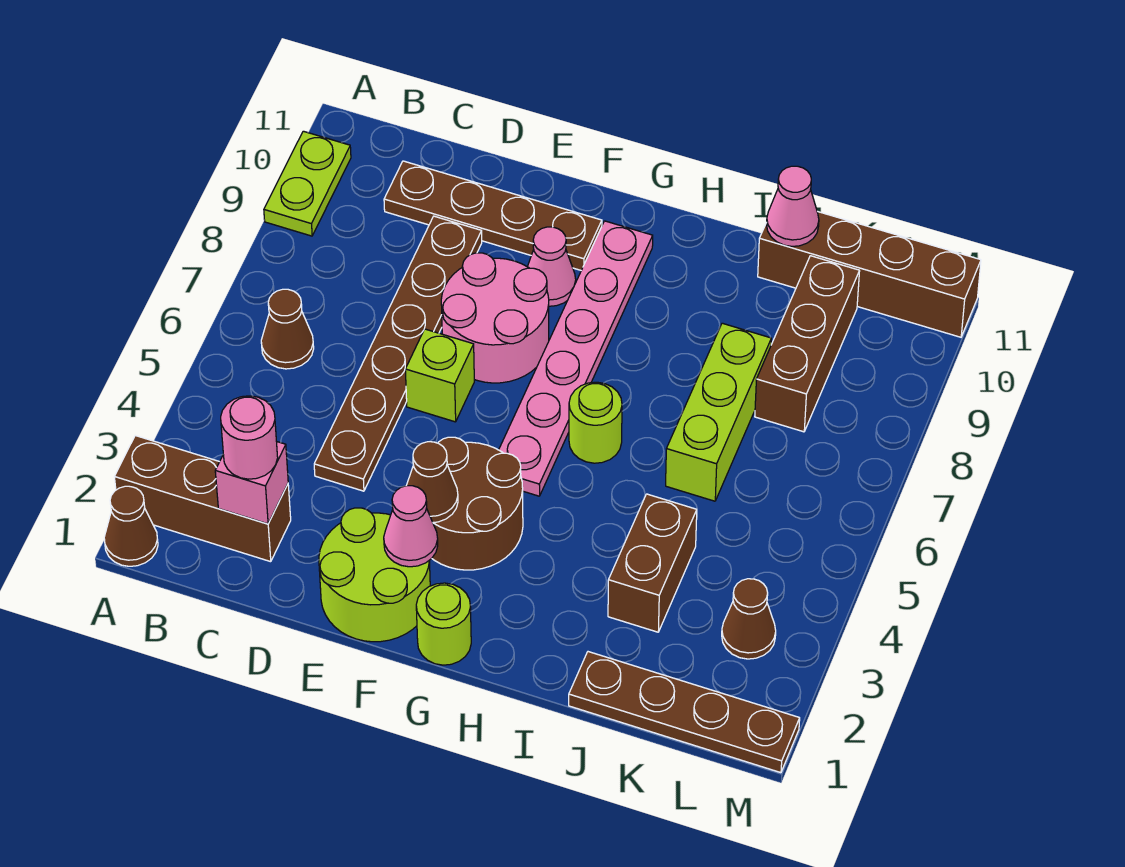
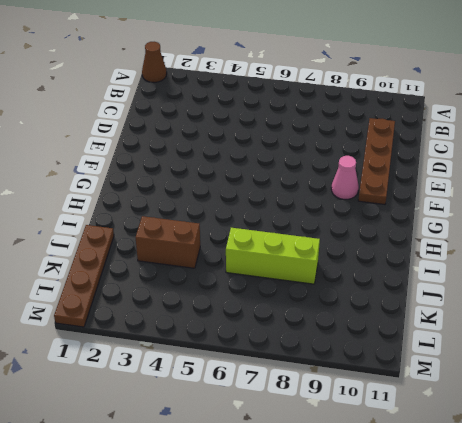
none -> brown 1x3 brick [115,436,291,562]
none -> lime 1x2 plate [264,131,351,236]
none -> brown 1x1 cone [261,289,314,369]

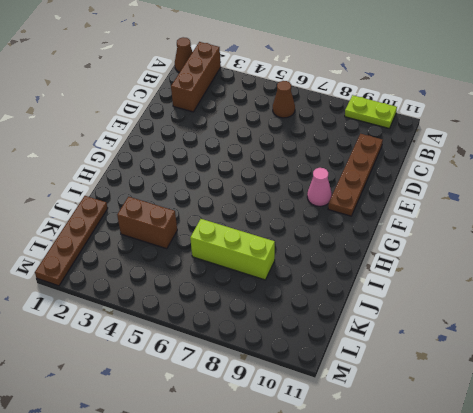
none -> brown 1x6 plate [314,216,482,491]
none -> lime 2x2 round brick [319,508,430,642]
none -> lime 1x1 brick [405,329,474,422]

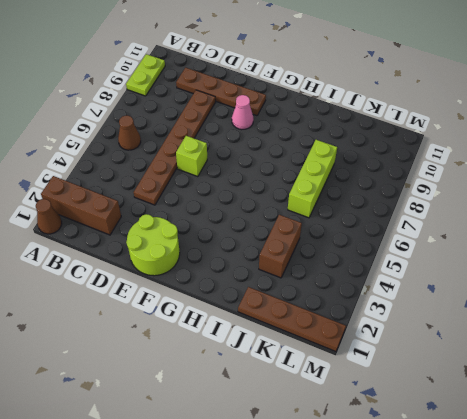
none -> pink 2x2 round brick [441,253,549,383]
none -> brown 2x2 round brick [432,437,523,570]
none -> lime 1x1 round brick [416,583,471,665]

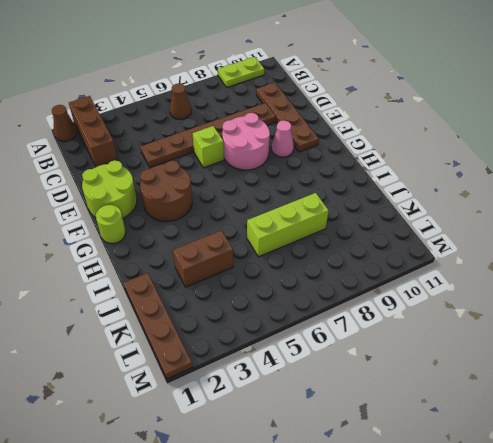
none -> pink 1x6 plate [499,221,653,496]
none -> lime 1x1 round brick [569,382,622,463]
none -> brown 1x4 brick [758,212,981,337]

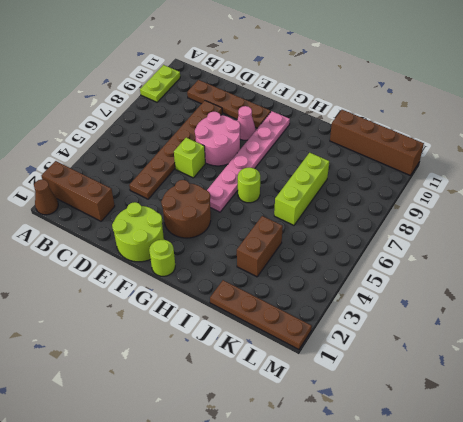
none -> brown 1x1 cone [261,289,314,369]
none -> brown 1x3 brick [755,256,860,432]
none -> brown 1x1 cone [722,579,776,659]

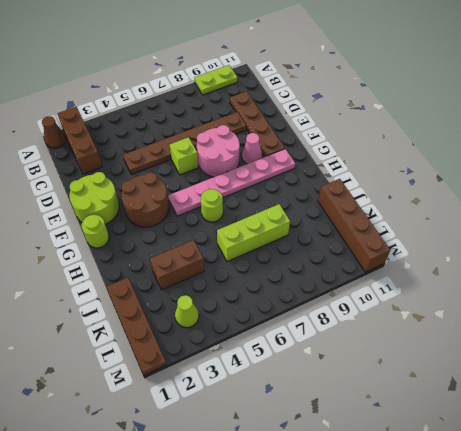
lime 1x1 cone [175,295,199,328] -> brown 1x1 cone [722,579,776,659]
none -> brown 1x1 cone [261,289,314,369]
none -> brown 1x3 brick [755,256,860,432]
none -> pink 1x1 brick [215,442,288,524]

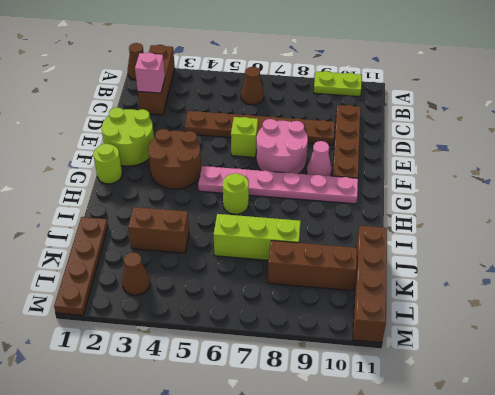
none -> pink 1x1 cone [384,486,438,567]
none -> brown 1x1 cone [406,442,458,522]
none -> pink 1x1 cone [767,166,819,246]

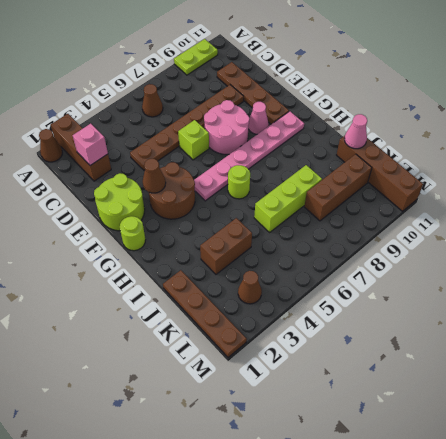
none -> pink 1x1 cone [384,486,438,567]
none -> pink 1x1 round brick [221,396,278,479]

